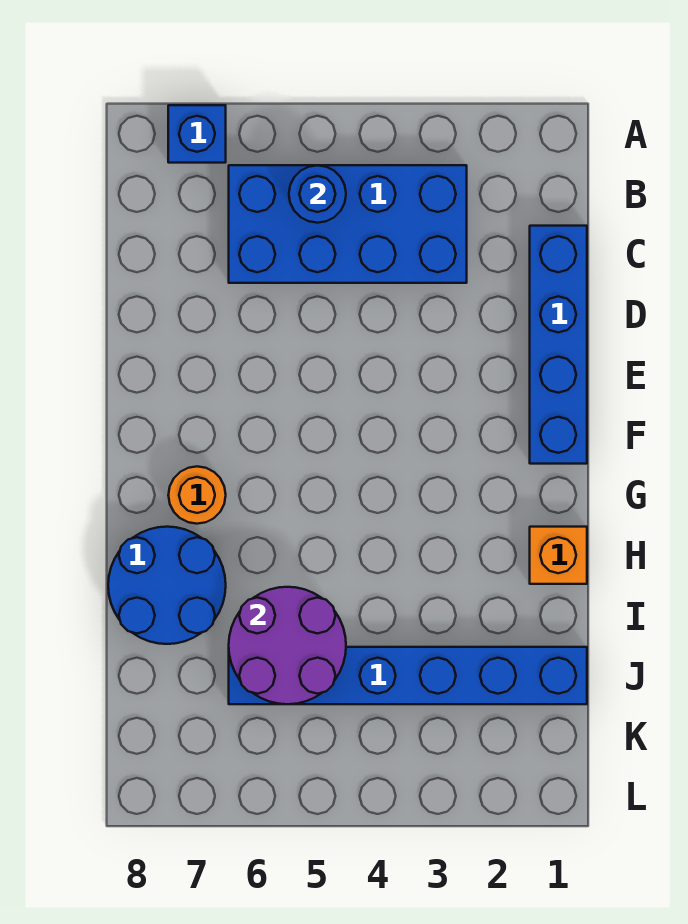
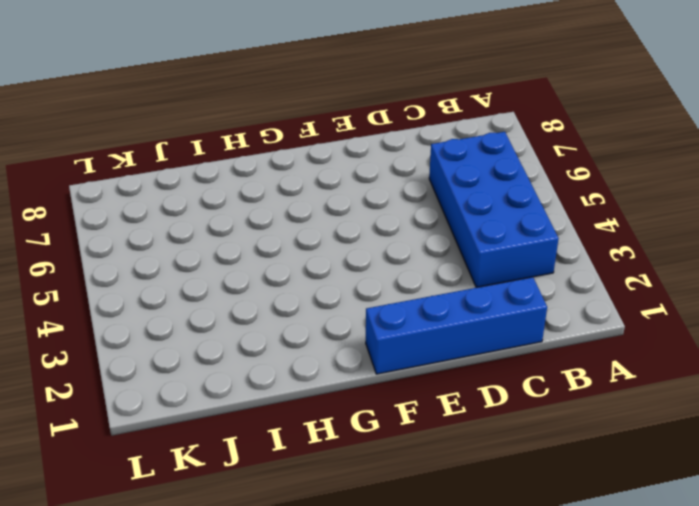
none -> blue 1x1 brick [168,105,226,163]
none -> orange 1x1 round brick [168,467,226,524]

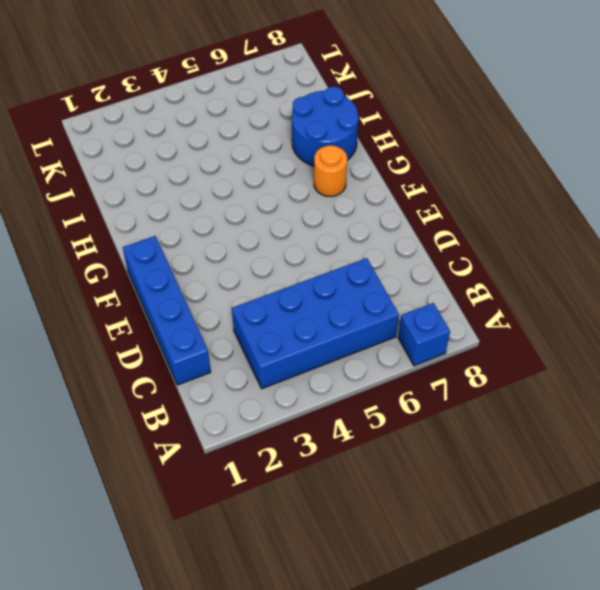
none -> orange 1x1 brick [530,527,587,584]
none -> blue 1x6 brick [229,647,587,704]

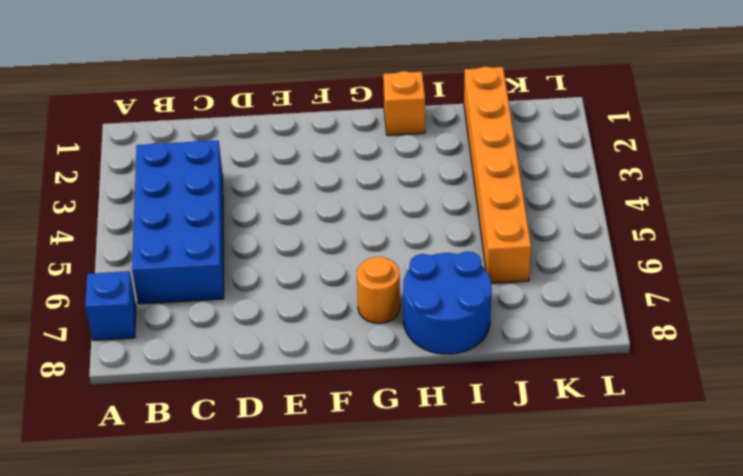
orange 1x6 brick [464,67,531,283] -> blue 1x6 brick [229,647,587,704]
none -> blue 1x4 brick [530,226,587,464]
none -> blue 1x1 round brick [289,165,346,223]

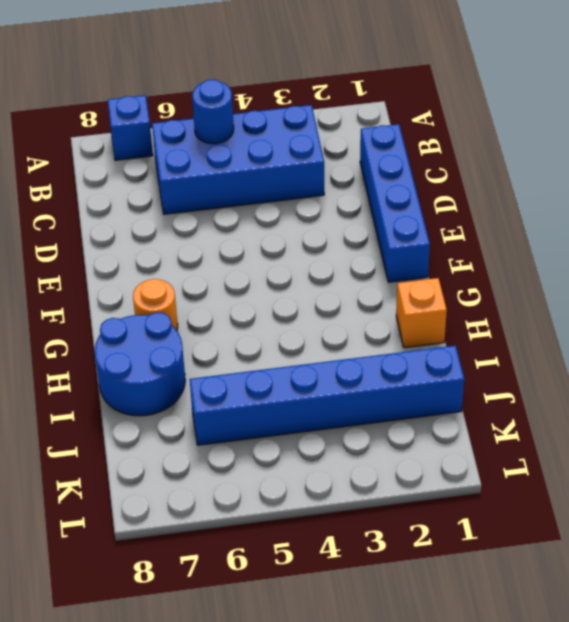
none -> purple 2x2 round brick [229,587,346,704]

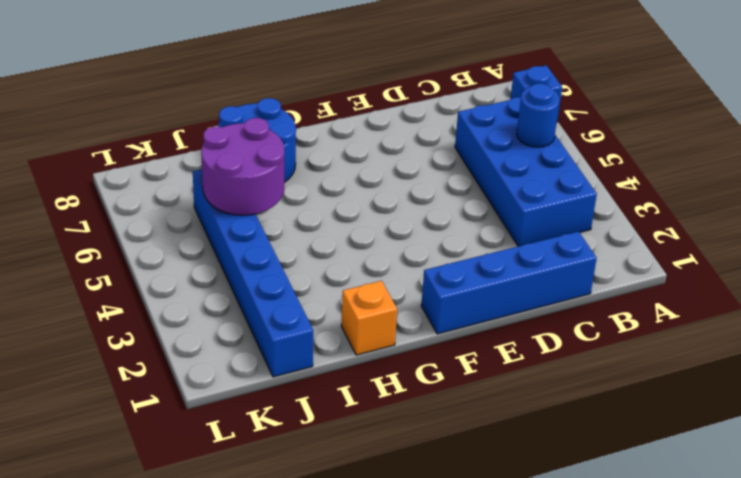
none -> orange 1x1 round brick [168,467,226,524]

